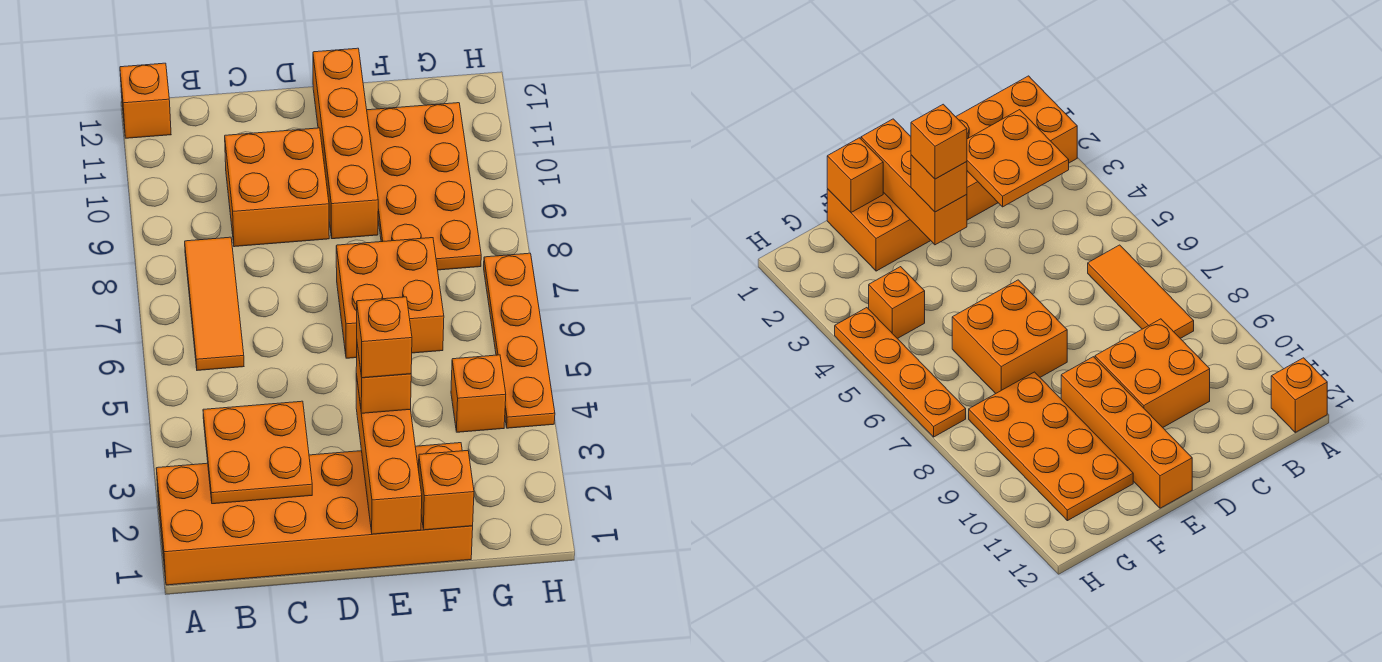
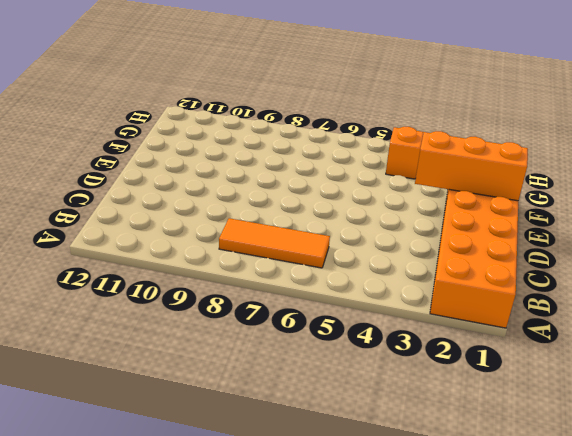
none -> orange 1x1 brick [120,63,171,138]
none -> orange 2x2 brick [225,128,329,247]
none -> orange 2x2 brick [336,238,444,358]

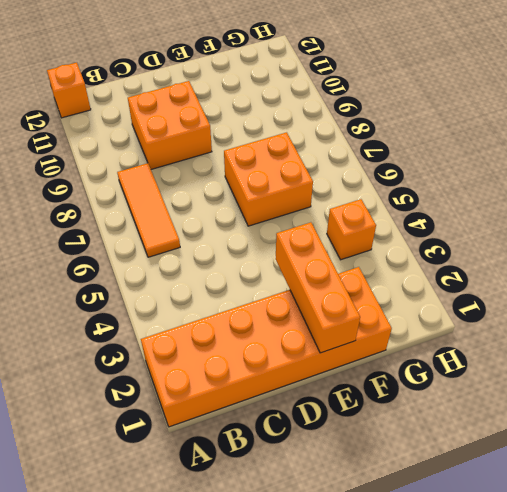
none -> orange 1x4 brick [313,48,378,239]
none -> orange 2x4 plate [367,103,481,270]
none -> orange 1x4 plate [484,253,555,428]

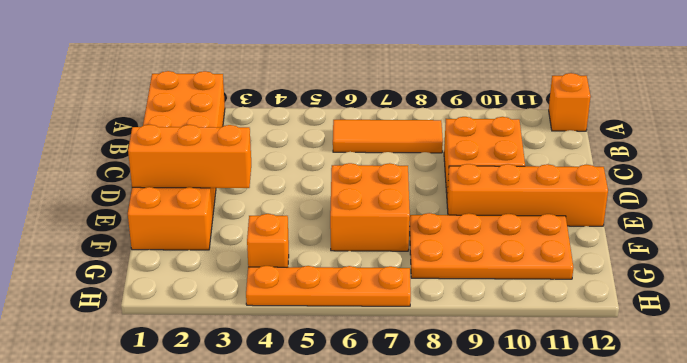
none -> orange 2x2 plate [203,401,312,504]
none -> orange 1x1 brick [419,451,474,530]
none -> orange 1x1 brick [356,345,411,413]

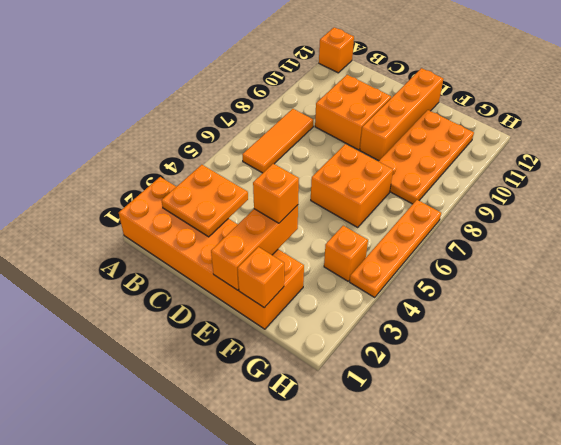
none -> orange 1x1 brick [357,297,412,378]

